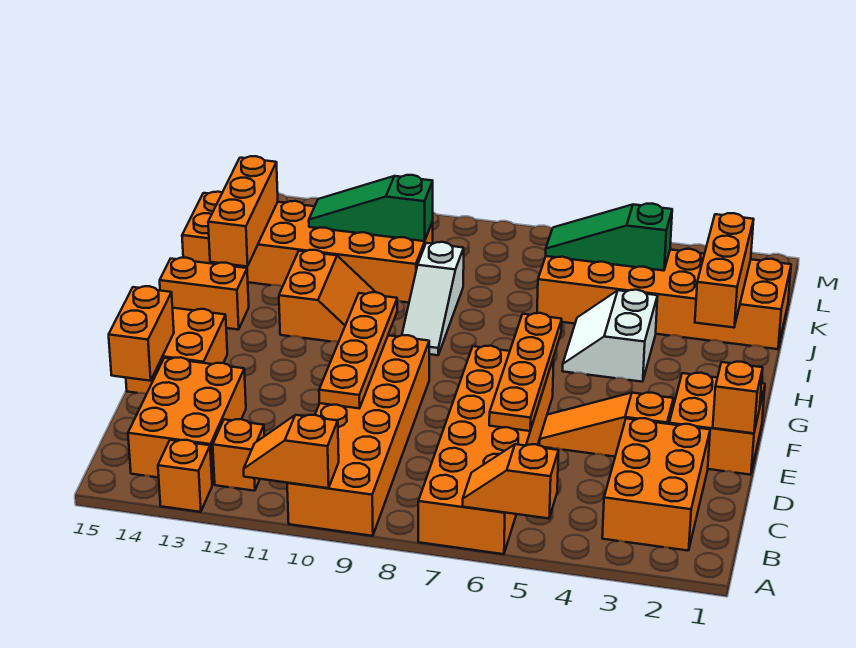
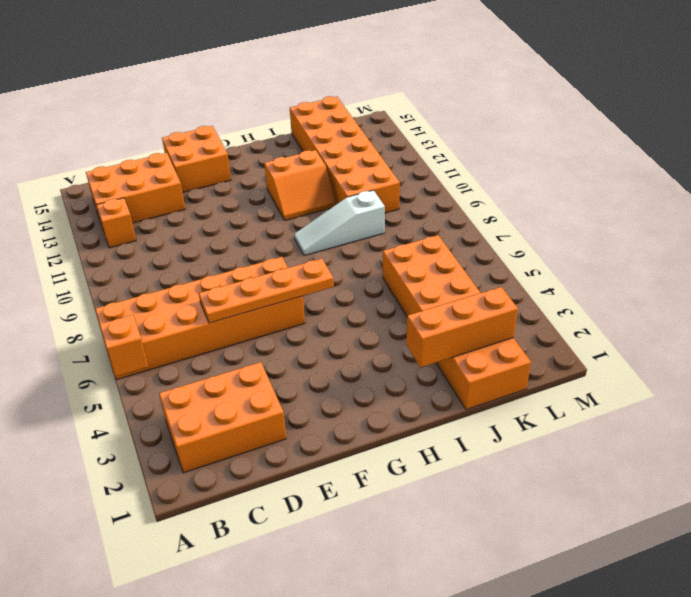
none -> orange 2x6 brick [287,335,429,536]
none -> orange 1x1 brick [158,440,212,512]
none -> orange 2x2 brick [669,373,765,475]

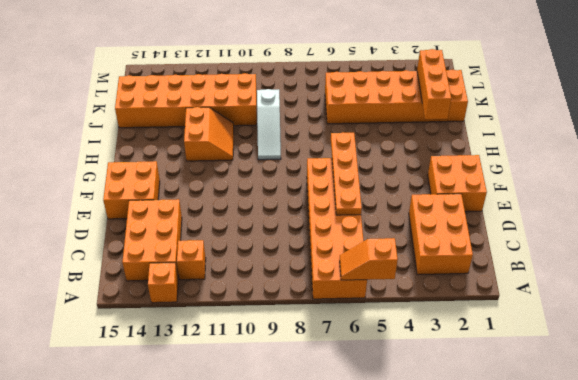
none -> orange 2x6 brick [287,335,429,536]
none -> orange 1x3 slope [539,393,673,457]
none -> white 2x2 slope [563,290,657,382]

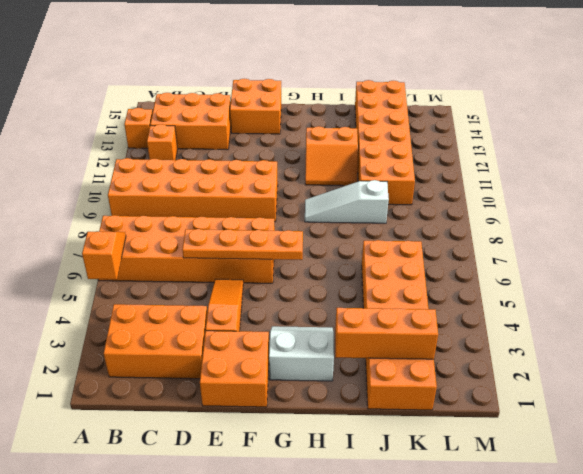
white 2x2 slope [269,326,334,381] -> white 2x2 slope moved to [563,290,657,382]
none -> orange 1x2 brick [160,258,249,330]
none -> orange 1x2 slope [244,415,339,488]
none -> orange 1x4 plate [319,292,397,408]

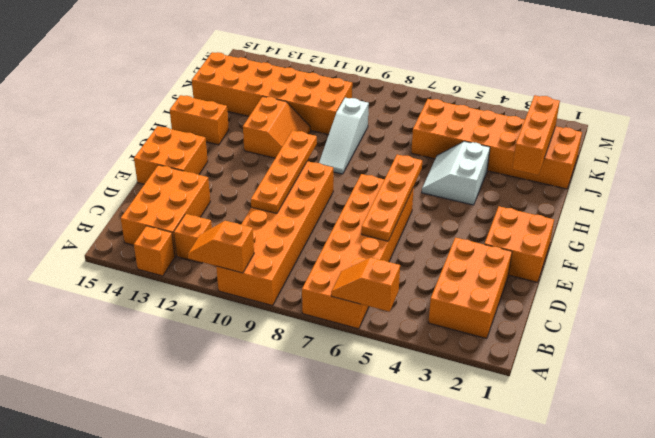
none -> orange 1x3 slope [539,393,673,457]
none -> orange 1x2 brick [109,286,174,381]
none -> orange 1x1 brick [713,362,763,433]

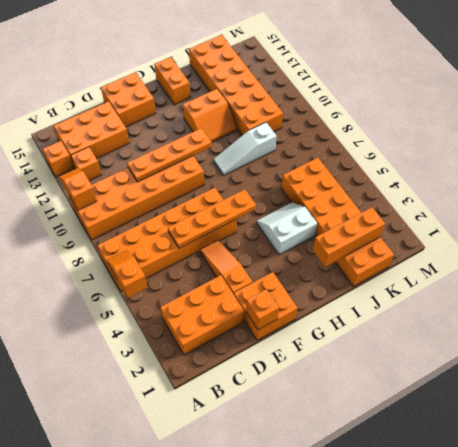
none -> orange 1x2 brick [109,286,174,381]
none -> orange 1x3 brick [208,156,278,266]
none -> green 1x3 slope [546,204,672,271]

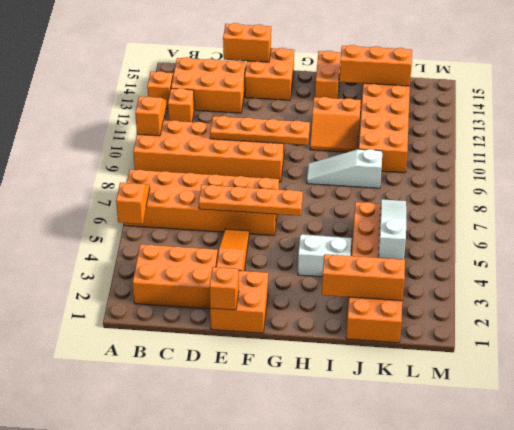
white 1x3 slope [378,199,407,259] -> green 1x3 slope [546,204,672,271]
none -> green 1x3 slope [309,175,433,241]

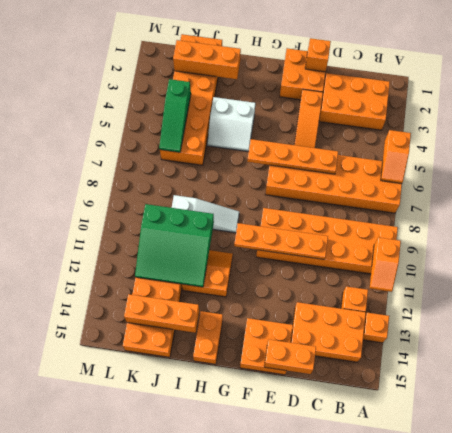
green 3x3 slope [135,204,214,287] -> green 1x3 slope [309,175,433,241]

